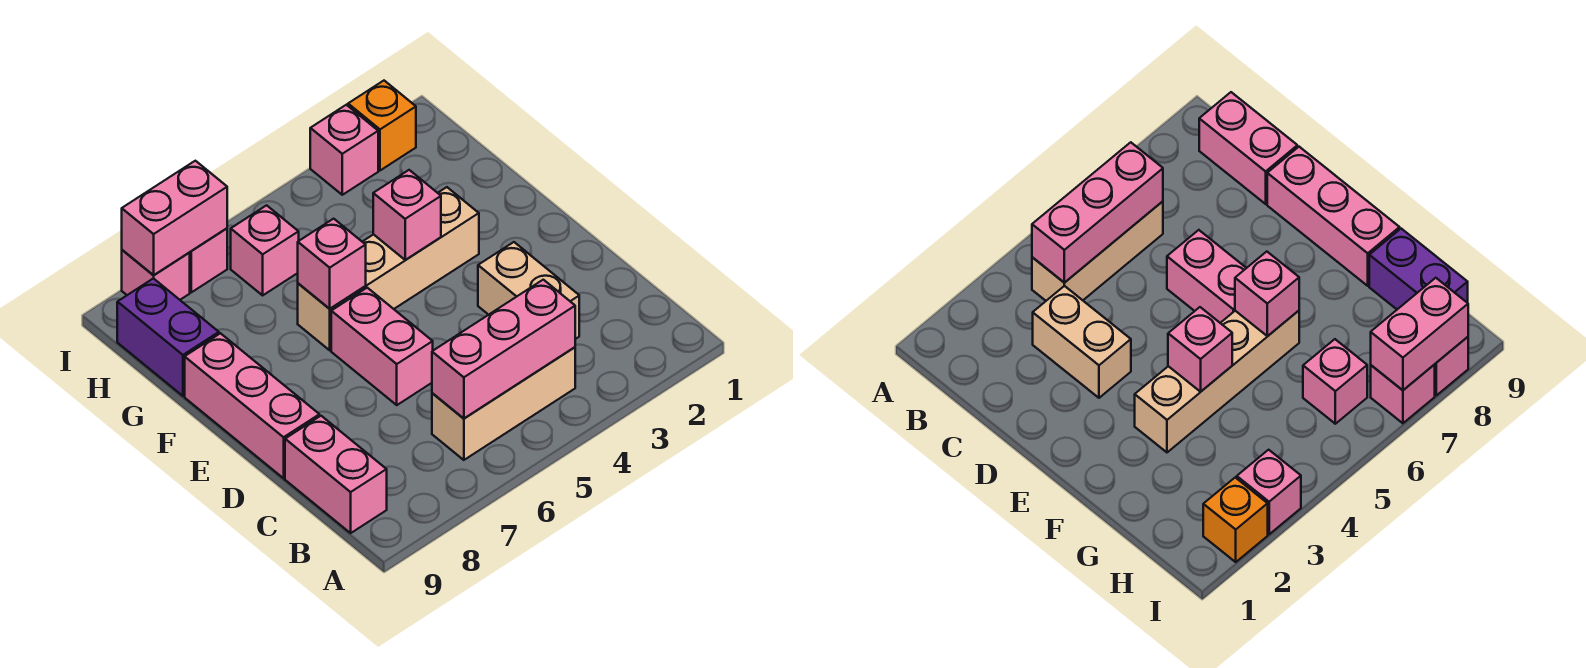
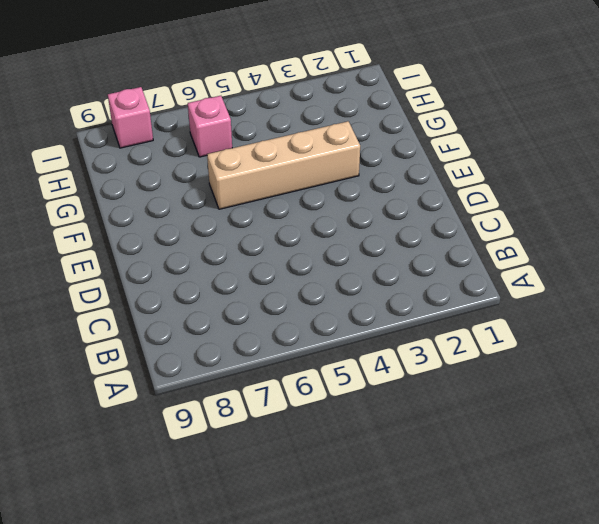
none -> tan 1x3 brick [432,347,575,460]
none -> pink 1x2 brick [285,416,387,533]
none -> tan 1x2 brick [478,242,579,339]

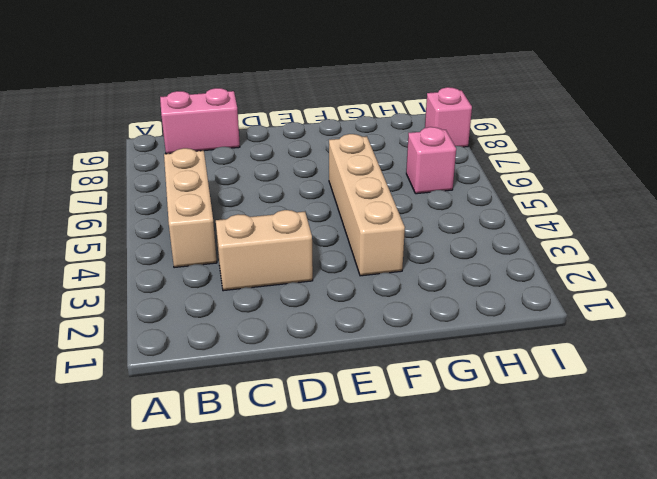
none -> pink 1x2 brick [331,288,433,405]
none -> pink 1x3 brick [185,333,319,478]
none -> purple 1x2 brick [117,278,219,396]

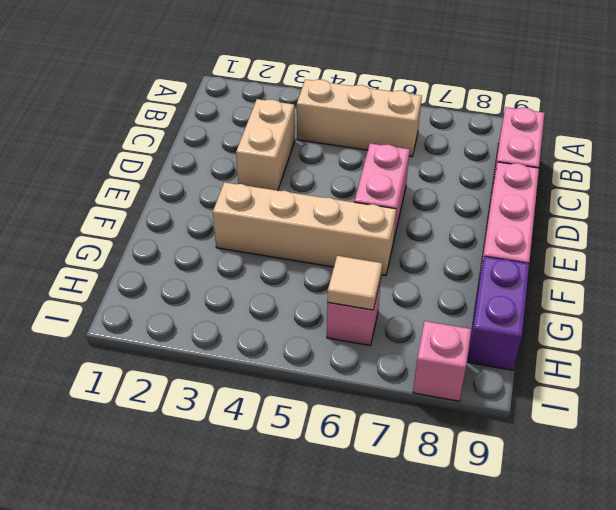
tan 1x1 tile [327,256,382,310] -> none
none -> orange 1x1 brick [348,81,416,170]
none -> pink 1x1 brick [310,105,378,195]
none -> pink 1x1 brick [189,228,227,292]

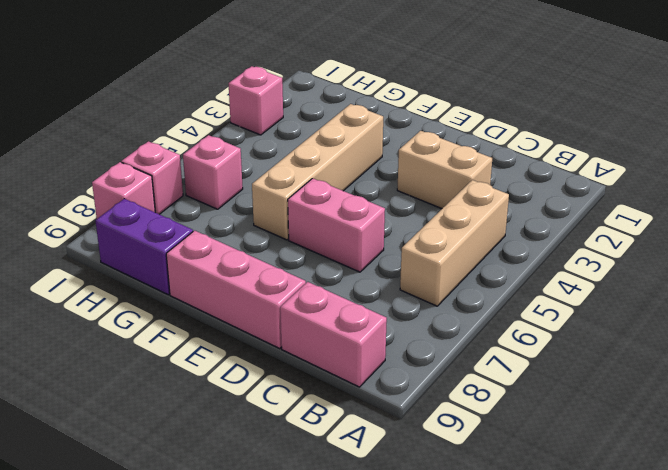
none -> orange 1x1 brick [348,81,416,170]
none -> pink 1x3 brick [432,280,575,418]
none -> pink 1x1 brick [373,170,441,260]

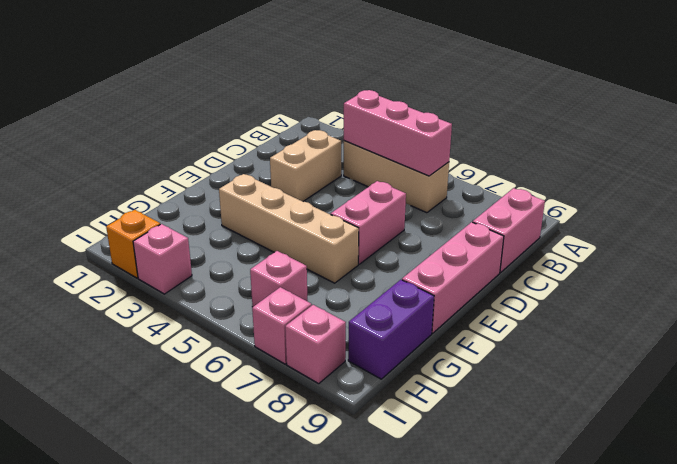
none -> pink 1x1 brick [373,170,441,260]
none -> pink 1x1 brick [298,219,366,309]
none -> pink 1x2 brick [122,161,227,275]

